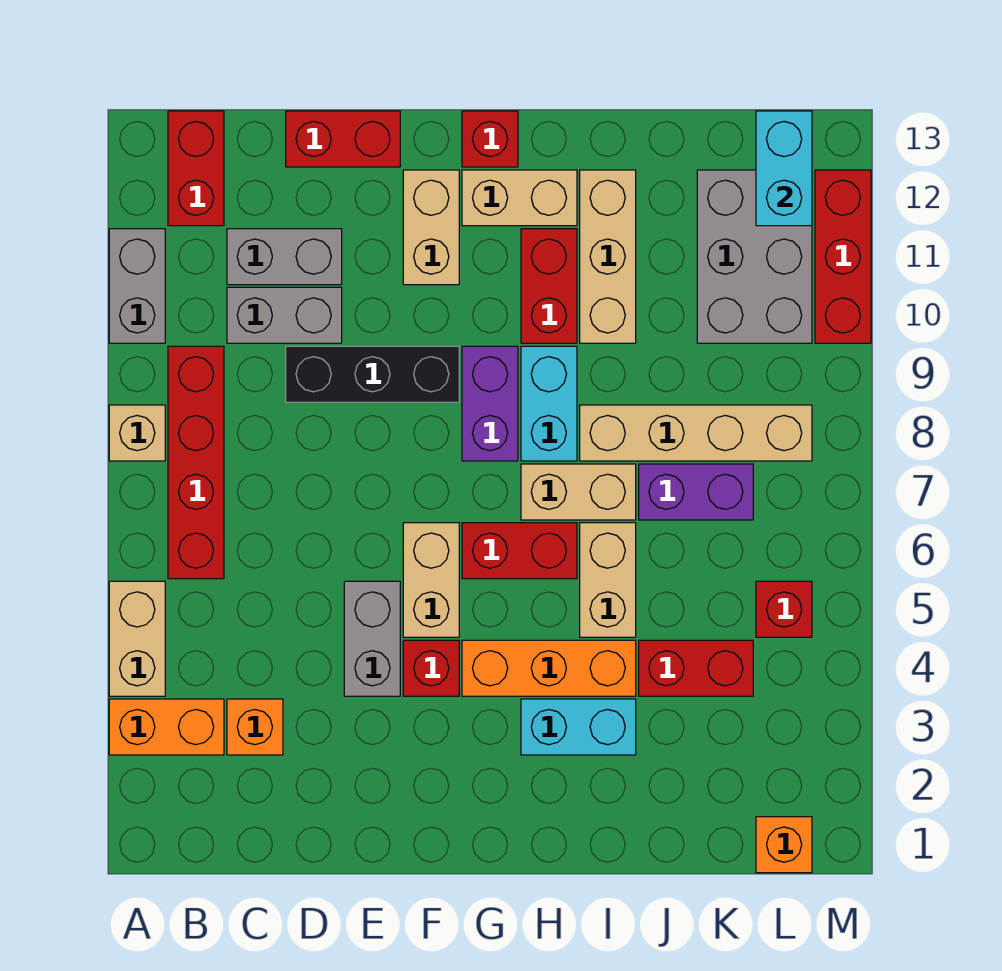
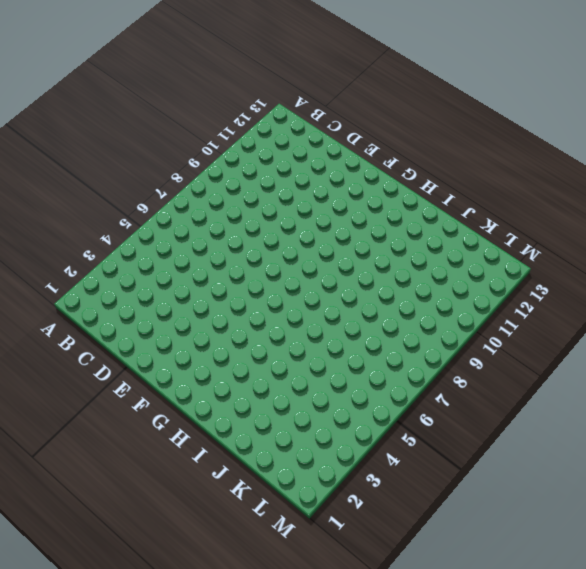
none -> orange 1x2 brick [109,699,224,755]
none -> tan 1x2 brick [109,581,165,696]
none -> tan 1x1 brick [109,405,165,461]
none -> grey 1x2 brick [109,229,165,343]

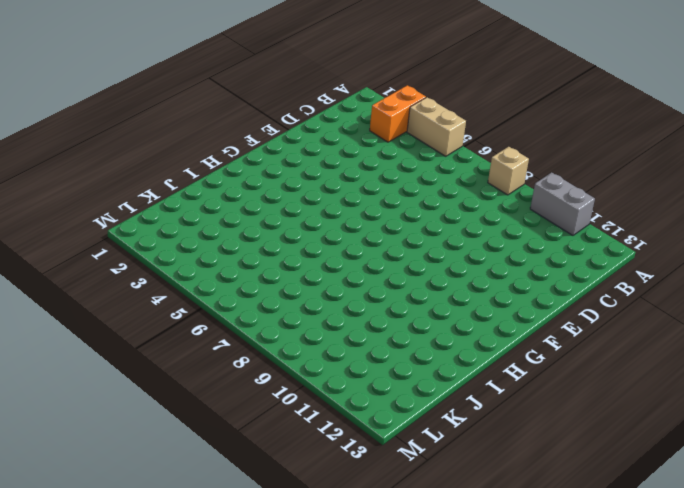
none -> red 1x4 brick [168,346,224,579]
none -> red 1x2 brick [168,111,224,226]
none -> orange 1x1 brick [227,699,283,755]
none -> grey 1x2 brick [227,287,342,343]

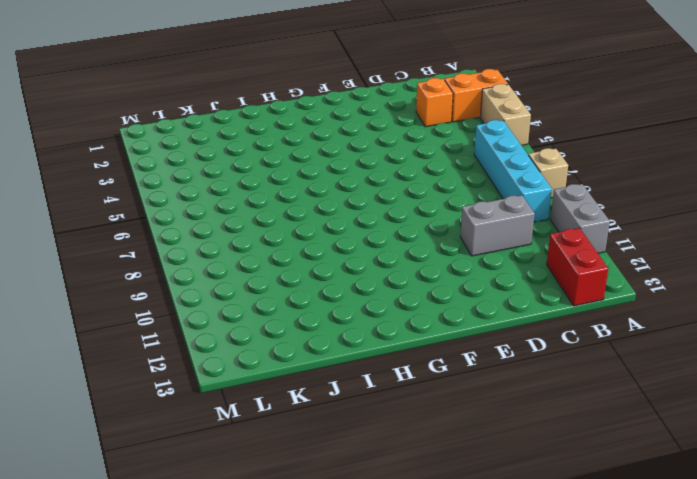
cyan 1x4 brick [474,120,552,222] -> red 1x4 brick [168,346,224,579]
none -> grey 1x2 brick [227,229,342,285]
none -> black 1x3 brick [286,346,459,402]
none -> red 1x2 brick [286,111,400,167]
none -> grey 1x2 brick [344,581,400,696]

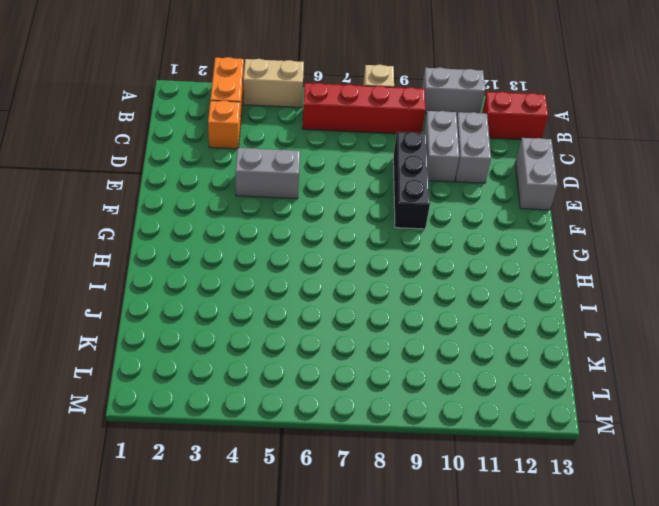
grey 1x2 brick [515,138,558,210] -> red 1x2 brick [286,111,400,167]
none -> red 1x1 brick [403,640,459,696]
none -> tan 1x2 brick [403,523,459,637]
none -> tan 1x2 brick [403,170,459,285]
none -> orange 1x3 brick [462,640,636,696]

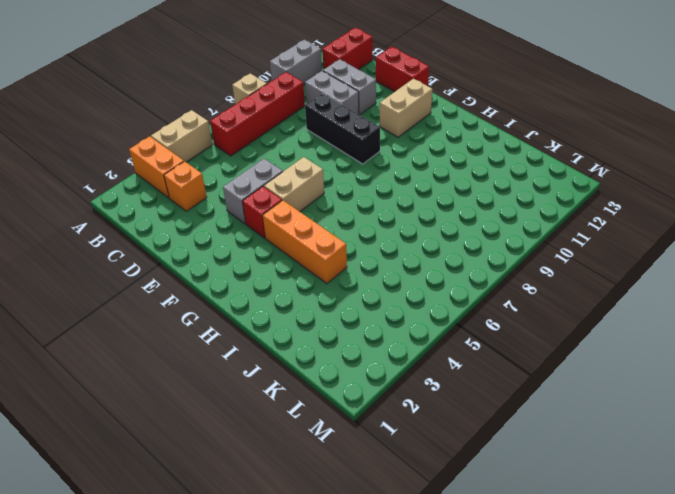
none -> red 1x2 brick [462,523,577,579]
none -> purple 1x2 brick [462,346,518,461]
none -> tan 1x2 brick [462,170,577,226]
none -> red 1x1 brick [462,111,518,167]

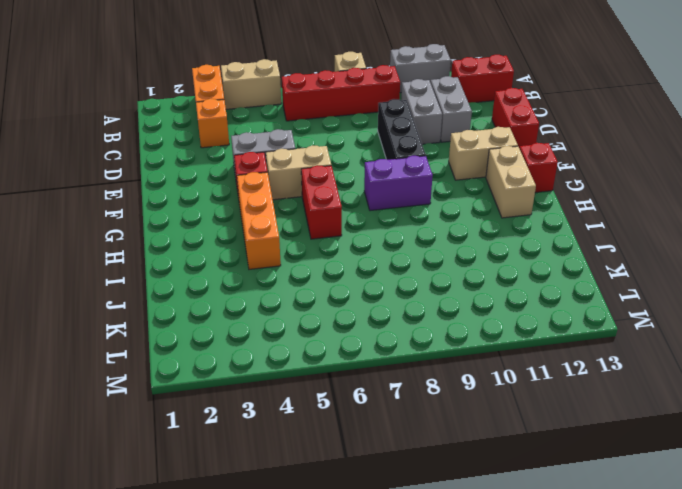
none -> cyan 1x2 brick [521,699,636,755]
none -> tan 1x2 brick [521,464,636,520]
none -> cyan 1x2 brick [521,346,577,461]
none -> red 1x2 brick [521,229,577,343]

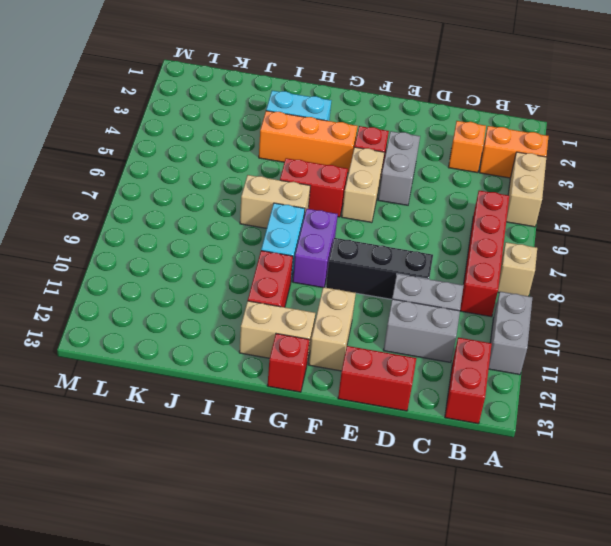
none -> tan 1x2 brick [580,523,636,637]
none -> tan 1x4 brick [580,405,812,461]
none -> tan 1x3 brick [580,170,636,343]
none -> red 1x2 brick [639,640,753,696]

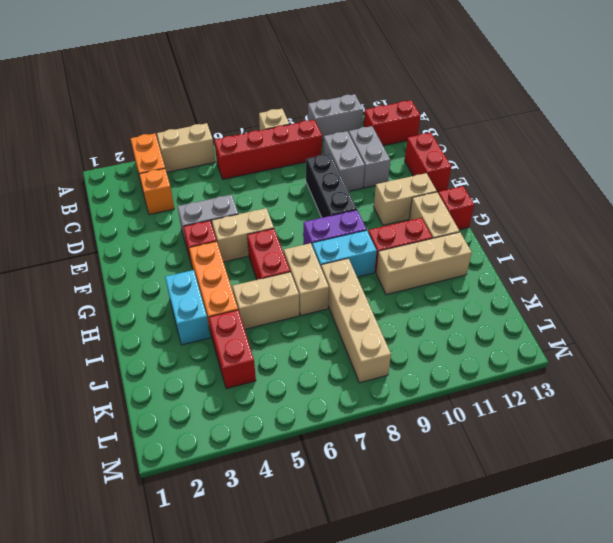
none -> purple 1x2 brick [639,464,753,520]
none -> grey 2x3 brick [697,170,812,343]
none -> orange 1x1 brick [756,817,812,873]
none -> red 1x1 brick [756,581,812,637]

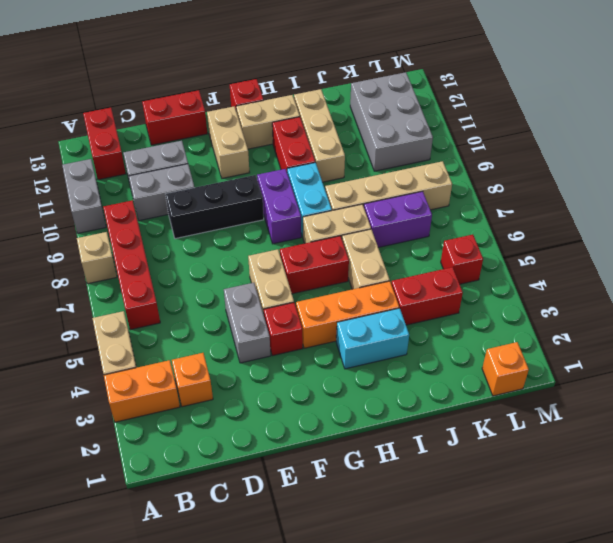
none -> red 1x3 brick [815,170,871,343]
none -> cyan 1x2 brick [756,111,812,226]

